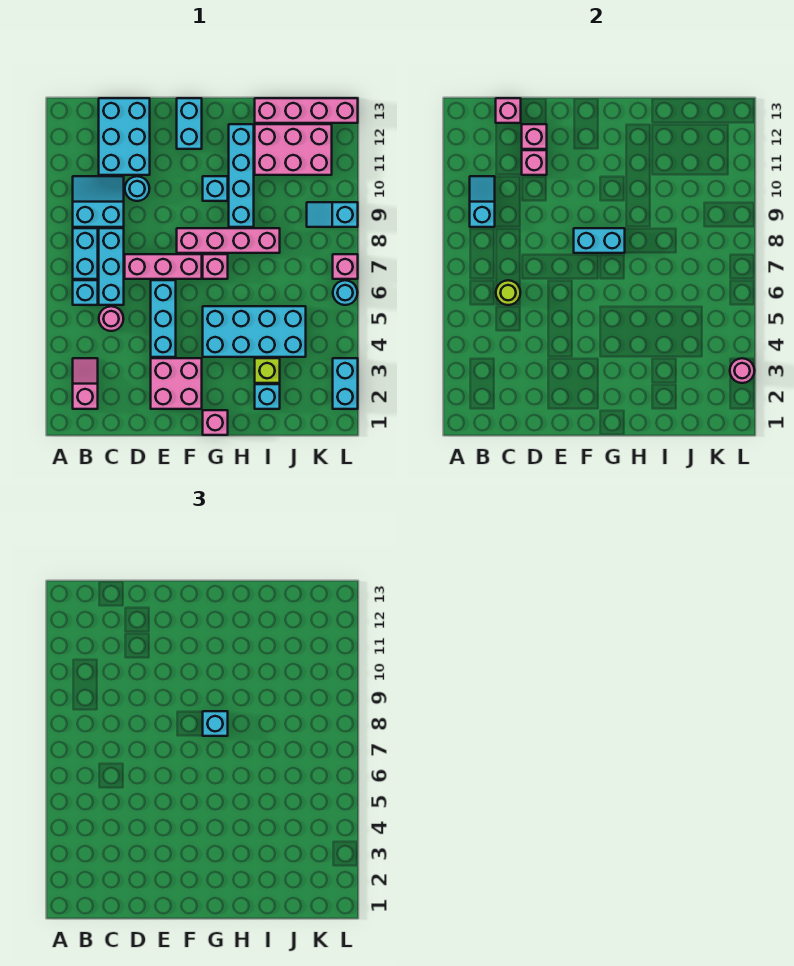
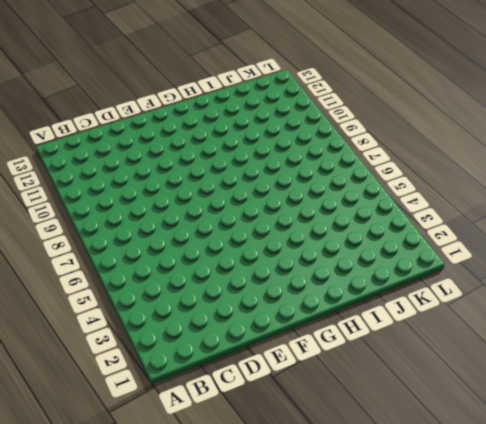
none -> pink 1x2 slope [73,358,98,409]
none -> cyan 1x1 brick [73,280,98,305]
none -> cyan 1x2 brick [73,228,98,279]
none -> cyan 2x2 slope [73,176,124,227]

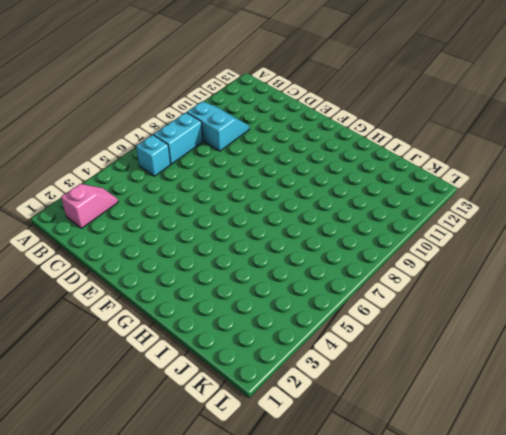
none -> pink 1x1 round brick [99,306,124,331]
none -> cyan 1x3 brick [99,228,124,305]
none -> cyan 2x3 brick [99,98,150,175]
none -> pink 1x3 brick [125,254,202,279]

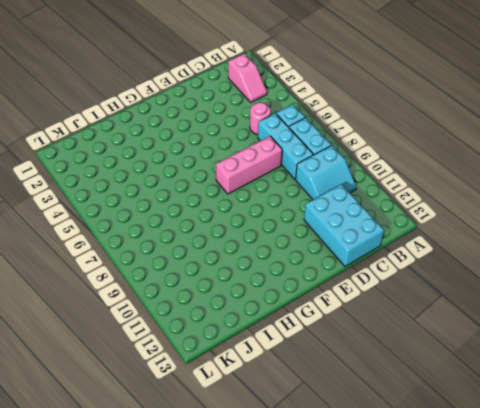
none -> cyan 1x1 round brick [125,176,150,201]
none -> pink 2x2 brick [151,358,202,409]
none -> cyan 1x3 brick [151,280,176,357]
none -> pink 1x4 brick [177,228,280,253]

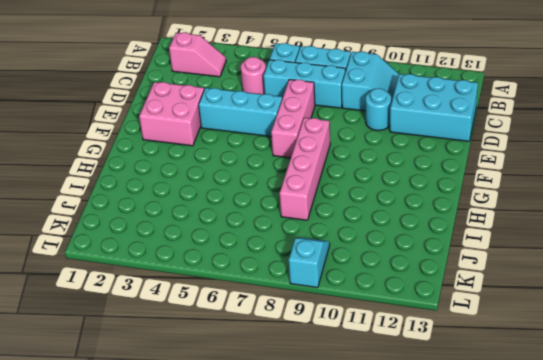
none -> cyan 1x2 brick [177,98,202,149]
none -> pink 1x1 brick [203,410,228,435]
none -> cyan 2x4 brick [203,306,306,357]
none -> pink 1x1 brick [203,254,228,279]

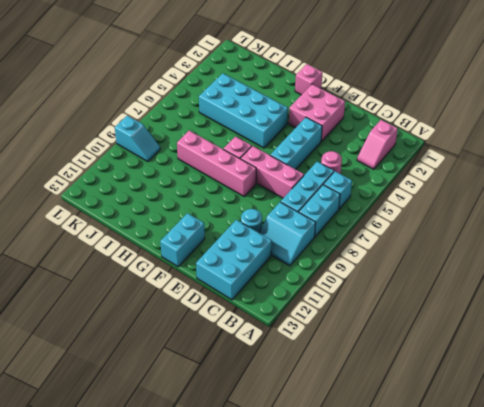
none -> cyan 1x1 brick [203,176,228,201]
none -> cyan 1x4 brick [229,124,254,227]
none -> cyan 1x1 brick [255,384,280,409]
none -> lime 1x1 brick [255,358,280,383]

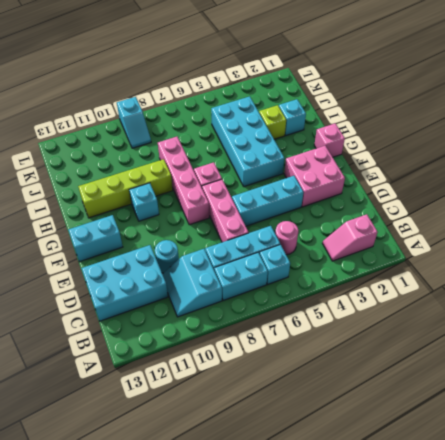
lime 1x4 brick [78,159,173,218] -> cyan 1x4 brick [229,124,254,227]
none -> pink 2x3 brick [255,124,332,175]
none -> pink 1x4 brick [255,98,358,123]
none -> cyan 1x2 brick [333,358,358,409]
none -> cyan 1x1 round brick [333,280,358,305]

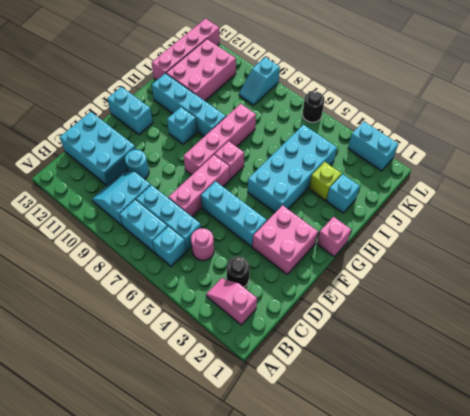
black 1x1 round brick [226,257,250,287] -> none
black 1x1 round brick [302,91,325,122] -> cyan 1x1 round brick [333,280,358,305]
none -> pink 1x1 brick [333,254,358,279]
none -> cyan 1x2 slope [470,176,495,227]
none -> lime 1x1 round brick [496,280,521,305]
none -> pink 1x1 brick [496,98,521,123]

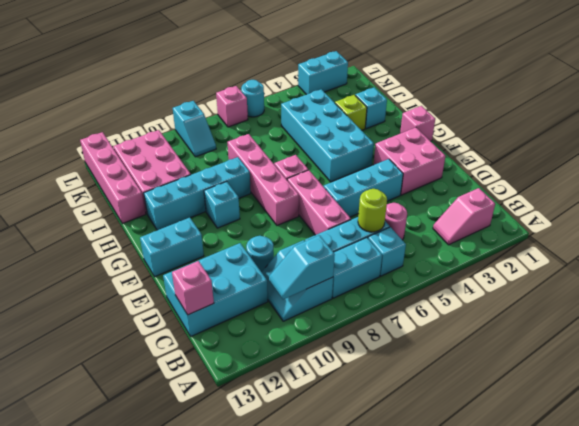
none -> pink 1x1 brick [522,150,547,175]
none -> pink 1x1 brick [522,124,547,149]
none -> cyan 1x2 brick [574,228,625,253]
none -> pink 1x1 round brick [730,358,755,383]

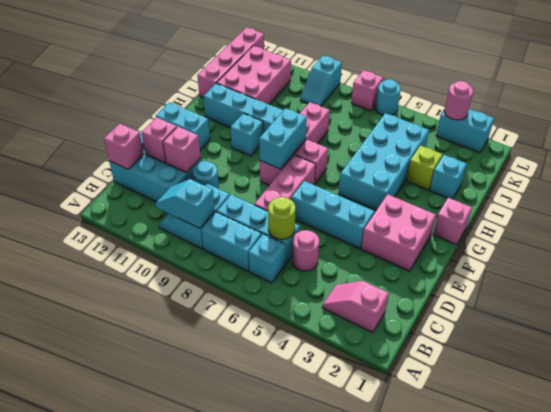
none -> cyan 1x1 brick [203,711,228,736]

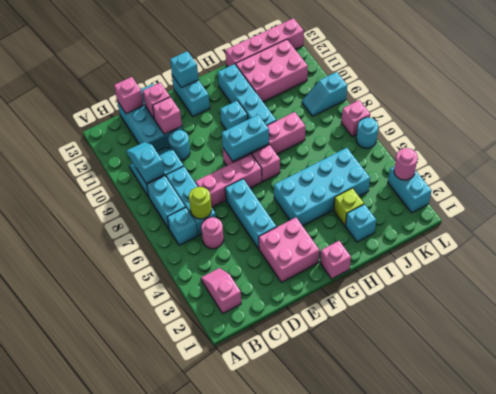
cyan 1x1 brick [170,51,198,88] -> cyan 1x1 brick moved to [203,711,228,736]

